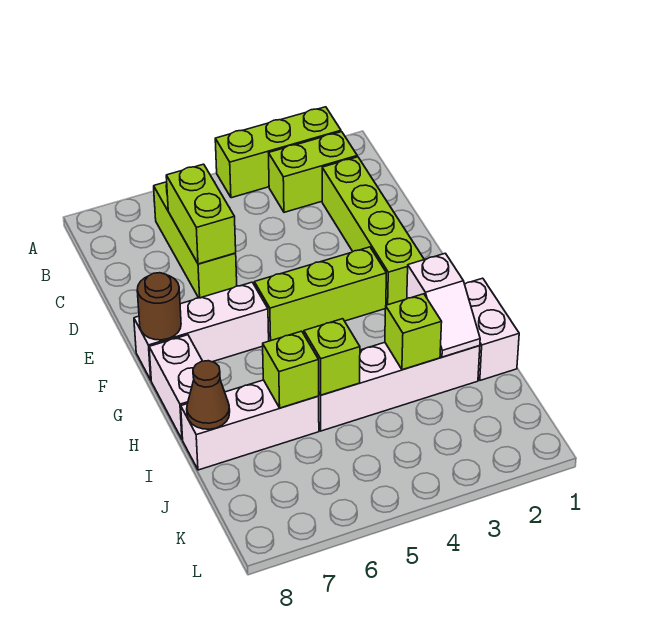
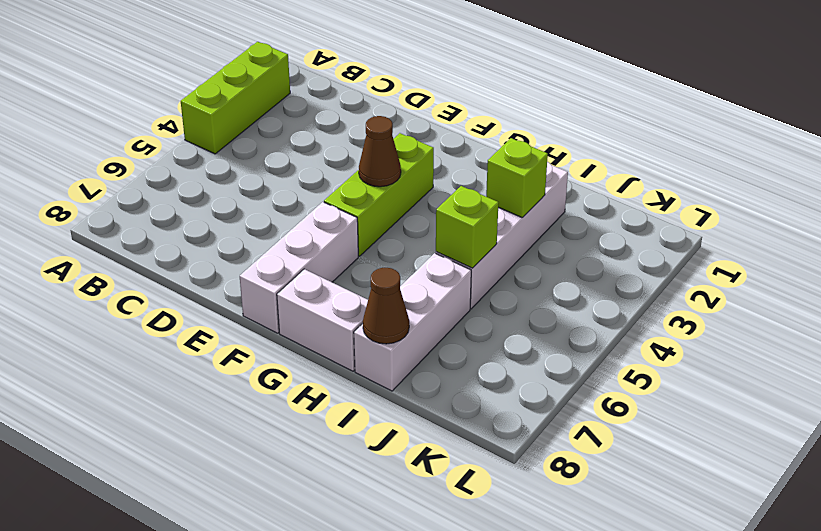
brown 1x1 cone [359,116,401,187] -> none
none -> lime 1x2 brick [269,132,357,212]
none -> lime 1x3 brick [154,182,237,298]
none -> lime 1x4 brick [322,157,424,305]

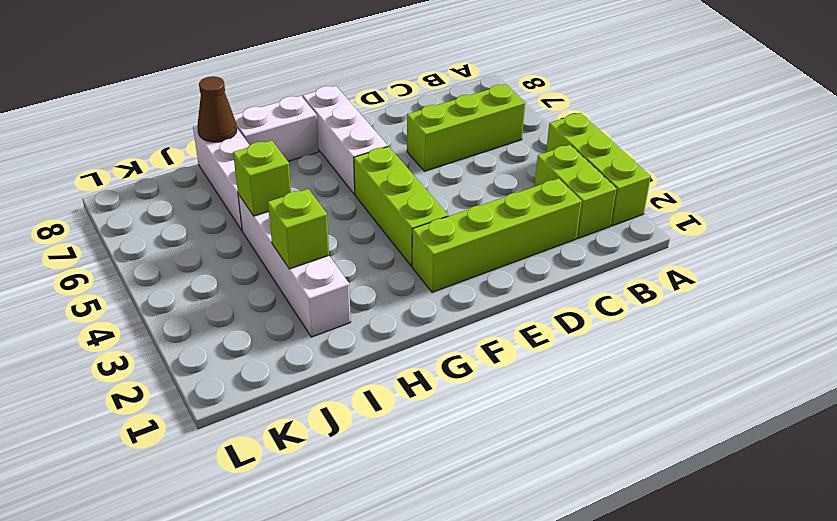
none -> white 1x2 brick [465,278,519,380]
none -> lime 1x2 brick [166,164,236,264]
none -> brown 1x1 round brick [137,273,181,340]

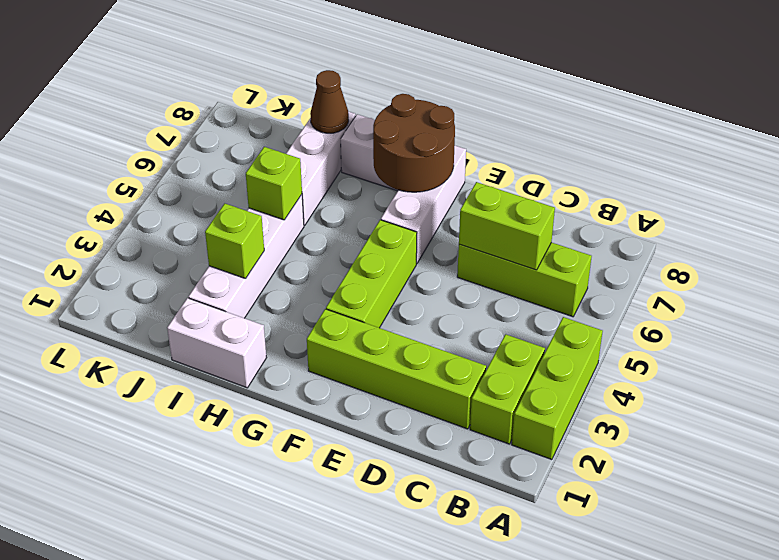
brown 2x2 round brick [373,94,455,192] -> brown 1x1 round brick [137,273,181,340]
none -> white 1x2 slope [407,253,480,357]
none -> lime 1x1 brick [263,331,319,408]

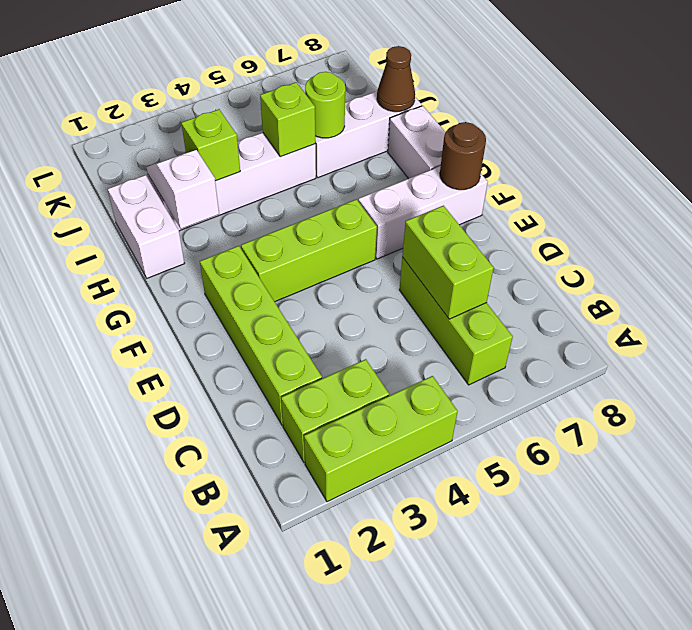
lime 1x1 round brick [305,72,345,138] -> lime 1x1 brick [263,331,319,408]

